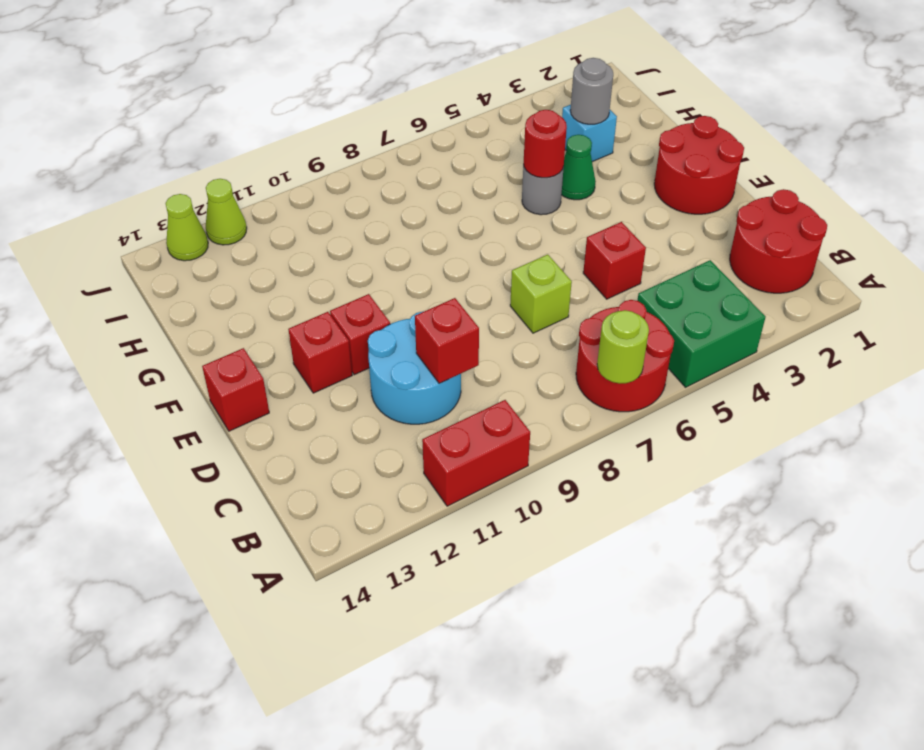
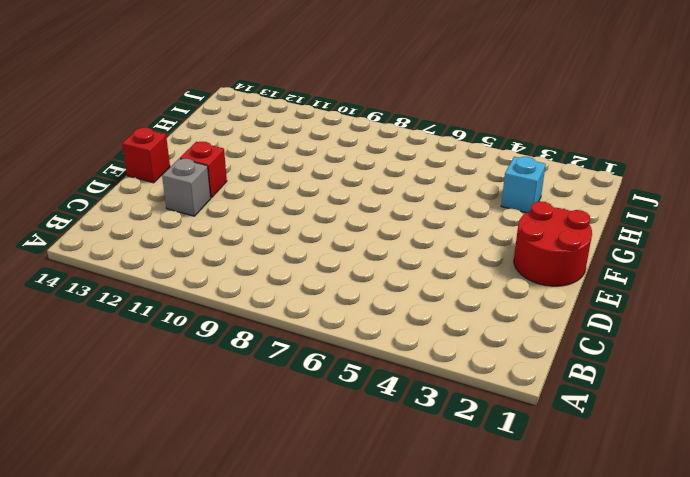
grey 1x1 brick [162,159,211,216] -> none
none -> green 2x2 brick [637,260,766,387]
none -> red 2x2 round brick [576,300,674,412]
none -> red 1x2 brick [422,400,530,506]

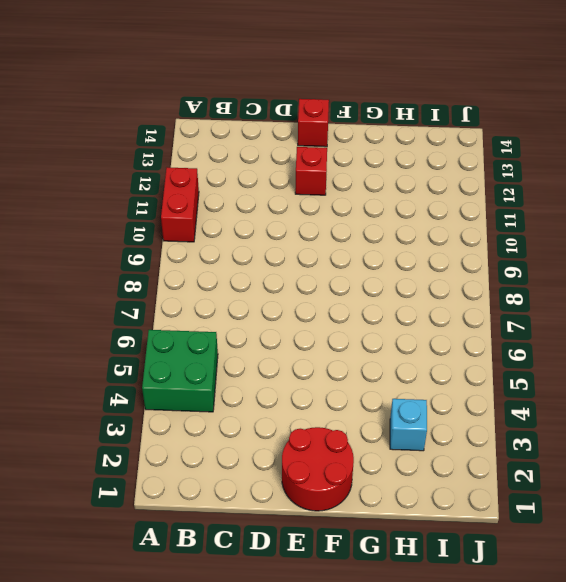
none -> red 2x2 round brick [576,300,674,412]
none -> red 2x2 round brick [730,189,827,293]
none -> cyan 2x2 round brick [368,311,461,424]

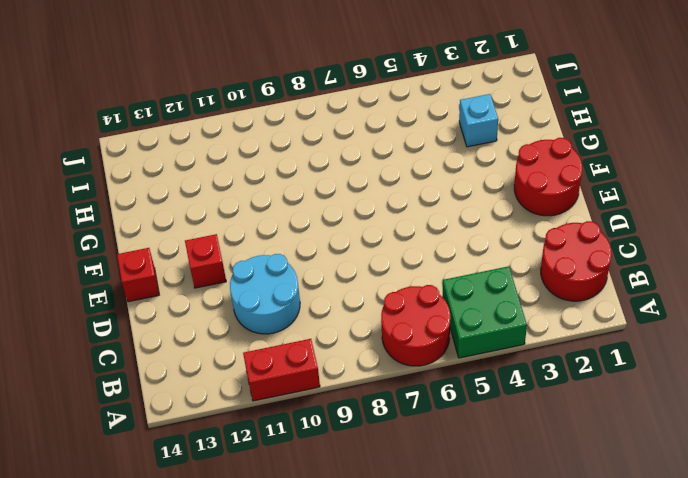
none -> red 1x1 brick [583,222,646,299]
none -> lime 1x1 brick [510,255,572,333]
none -> red 1x1 brick [330,294,390,375]

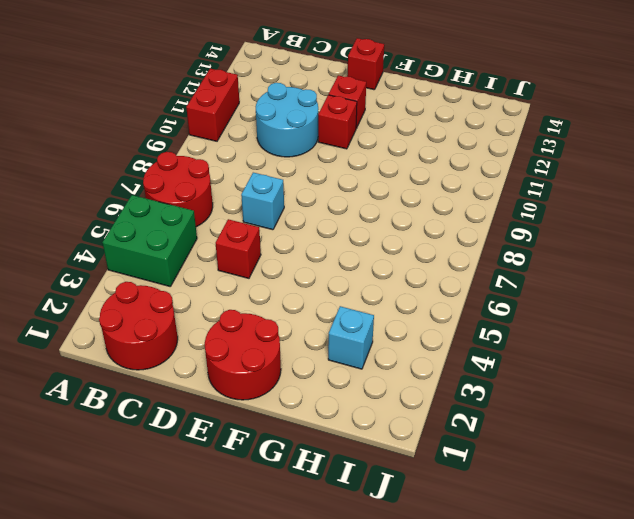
cyan 1x1 brick [241,173,284,230] -> lime 1x1 brick [510,255,572,333]
none -> green 1x1 cone [562,135,596,200]
none -> grey 1x1 round brick [522,164,564,215]
none -> lime 1x1 cone [206,179,247,245]

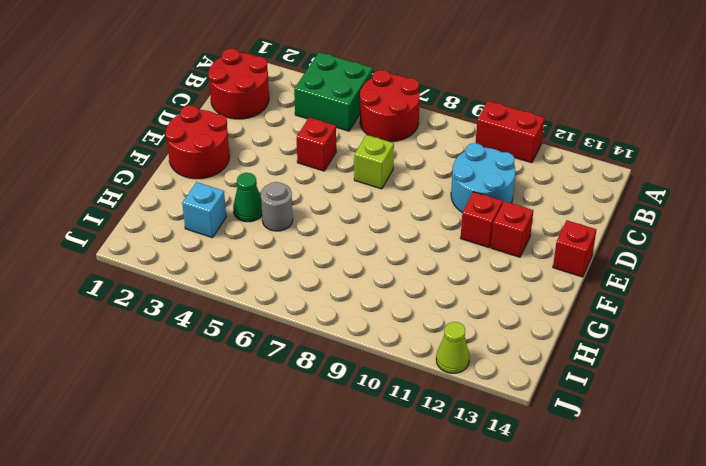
none -> lime 1x1 cone [166,194,208,261]
none -> lime 1x1 round brick [597,310,649,383]
none -> red 1x1 brick [415,298,479,384]

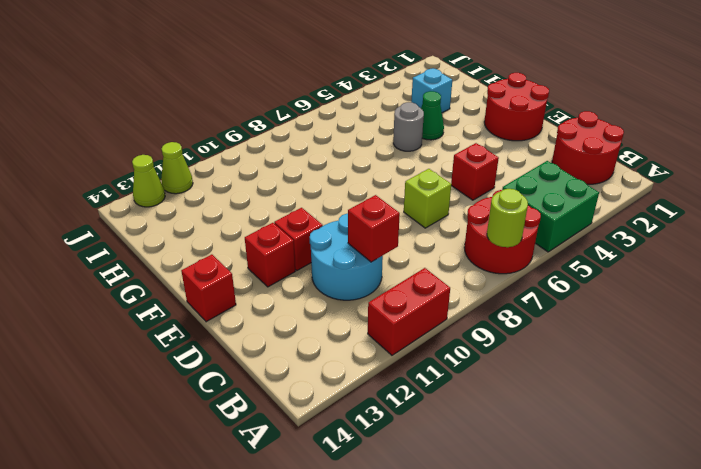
none -> red 1x1 round brick [524,110,567,178]
none -> grey 1x1 round brick [570,58,613,124]

